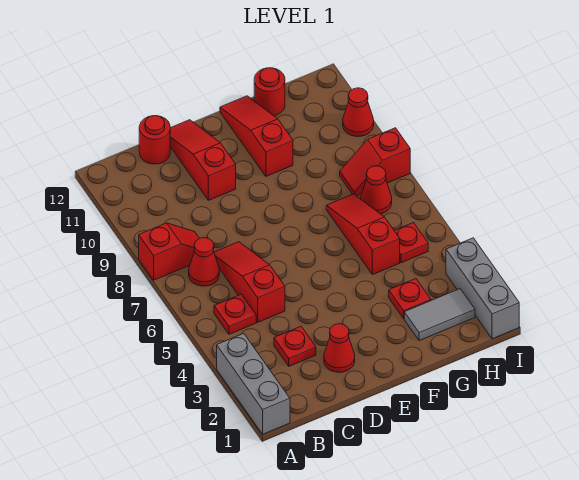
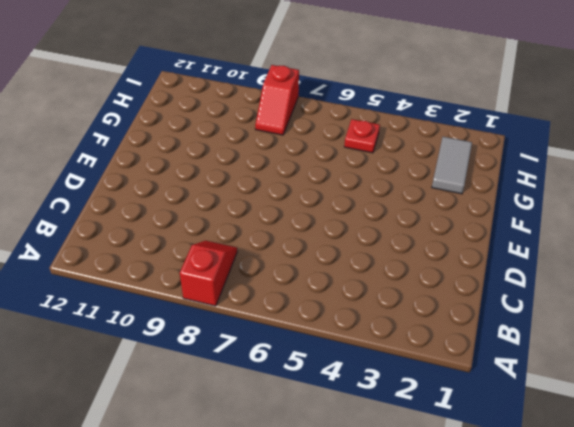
none -> grey 1x3 brick [217,333,290,434]
none -> red 1x1 plate [214,294,256,334]
none -> red 1x1 cone [189,238,219,286]

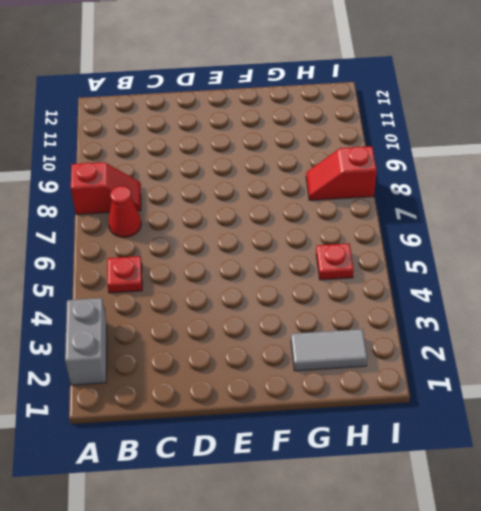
grey 1x2 brick [65,298,107,385] -> grey 1x3 brick [217,333,290,434]
none -> red 1x1 plate [274,326,316,366]
none -> red 1x3 slope [214,242,285,322]
none -> red 1x1 round brick [139,116,170,164]

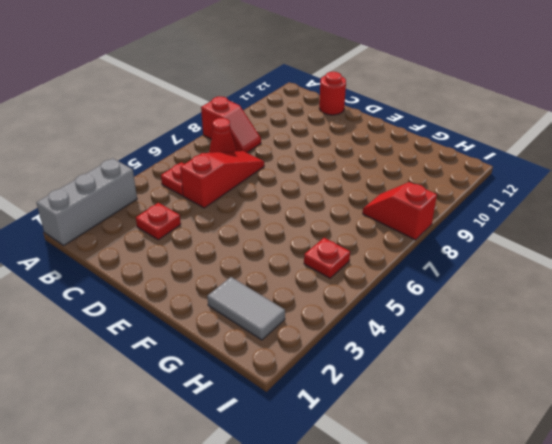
none -> red 1x1 cone [324,324,355,372]
none -> red 1x3 slope [170,120,236,200]
none -> red 1x3 slope [220,96,293,176]

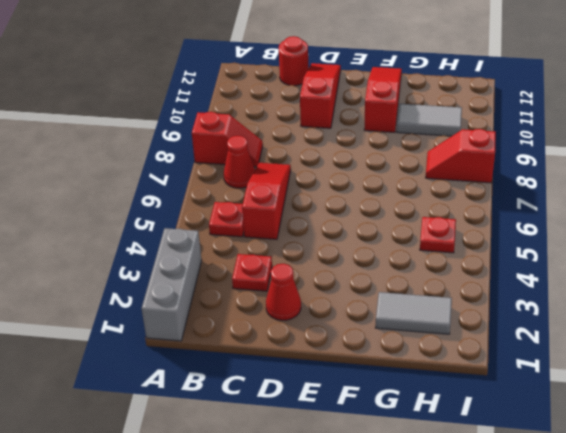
grey 1x2 tile [397,104,462,136] -> none
none -> red 1x1 plate [389,279,431,318]
none -> red 1x3 slope [326,194,400,275]
none -> red 1x1 round brick [254,68,285,116]

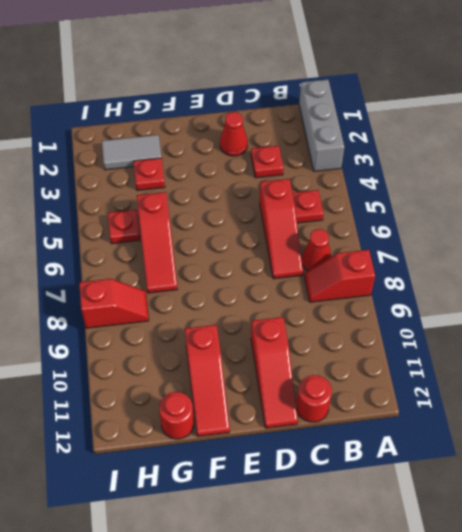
none -> red 1x1 cone [361,166,392,214]
none -> grey 1x3 brick [446,238,519,339]
none -> red 1x1 cone [343,88,374,137]

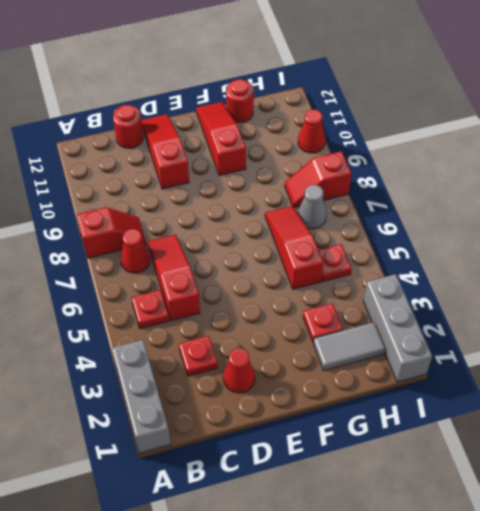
grey 1x1 cone [298,185,327,229] -> red 1x1 cone [361,166,392,214]

